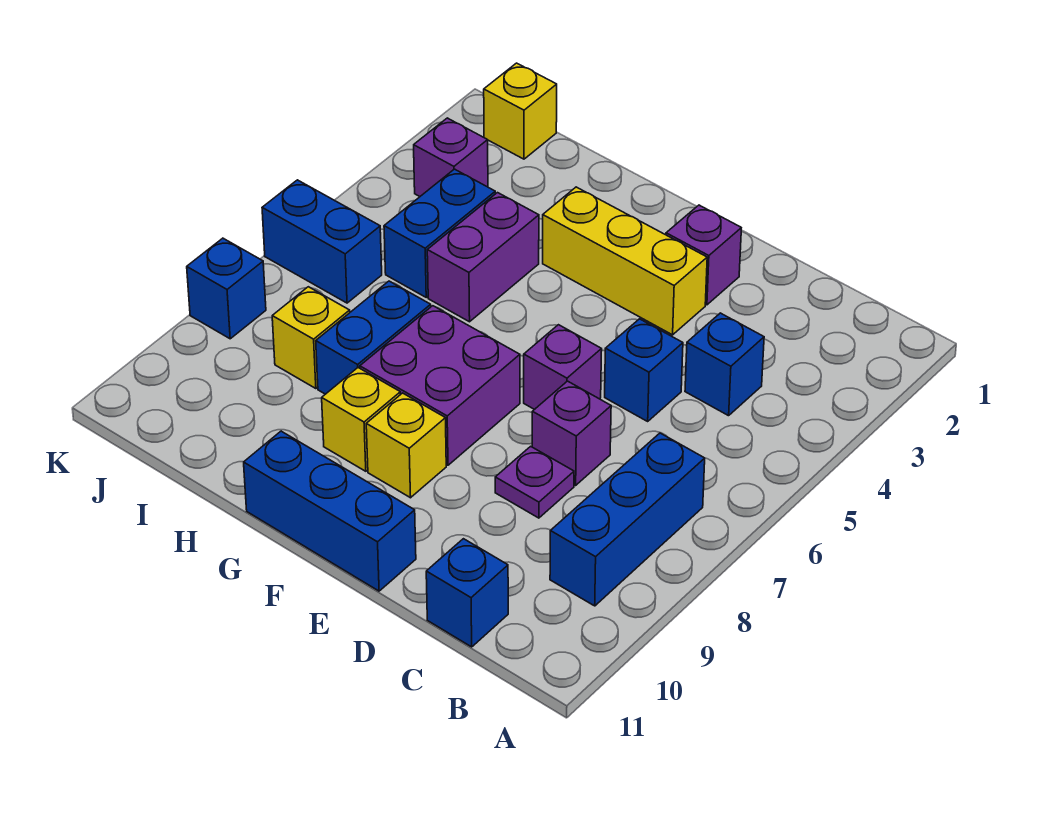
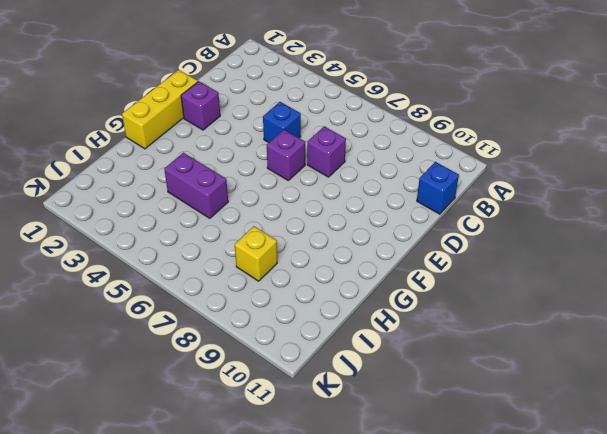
yellow 1x3 brick [122,70,198,149] -> yellow 1x3 brick moved to [543,187,707,335]
none -> blue 1x3 brick [550,433,705,606]
none -> blue 1x1 brick [685,313,764,416]
none -> purple 1x1 plate [495,446,574,518]

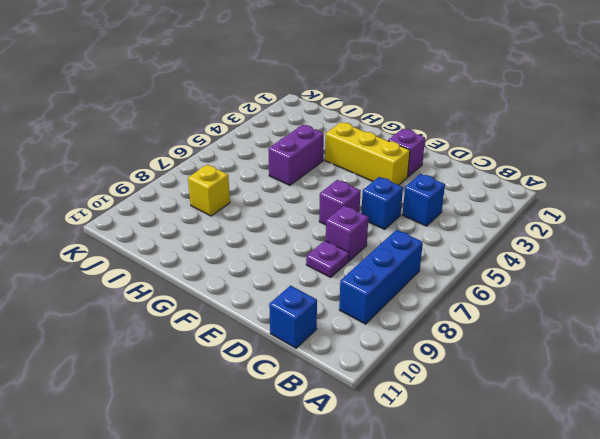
none -> blue 1x3 brick [244,431,416,591]
none -> purple 2x2 brick [360,306,520,465]
none -> yellow 1x1 brick [366,393,446,498]

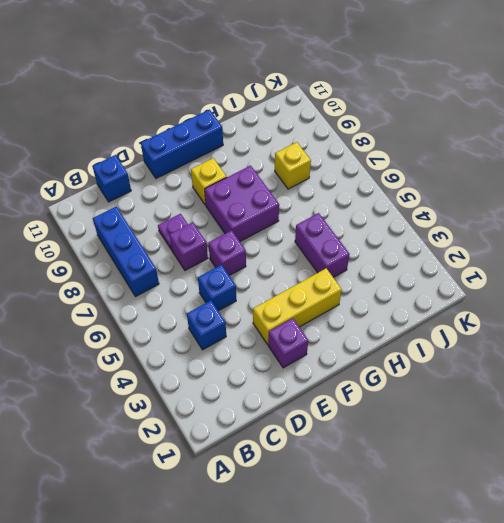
none -> yellow 1x1 brick [322,368,400,471]
none -> blue 1x2 brick [316,281,431,394]
none -> blue 1x2 brick [384,169,495,297]

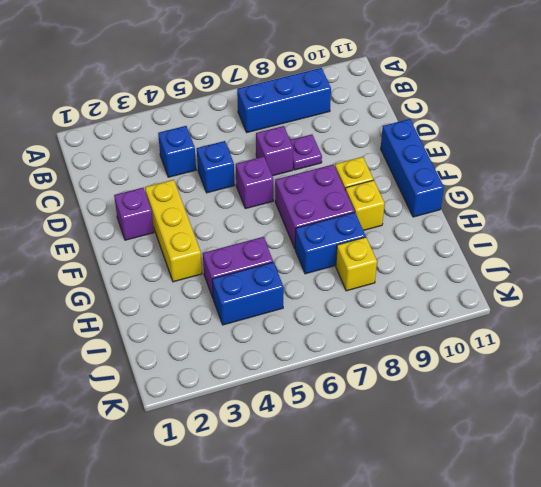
none -> blue 1x1 brick [426,539,508,647]
none -> yellow 1x1 brick [484,63,557,159]
none -> purple 1x1 brick [414,118,488,196]

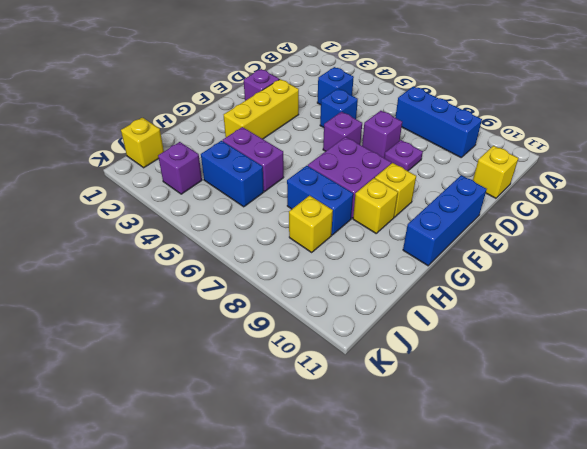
yellow 1x1 brick [473,146,518,198] -> blue 1x1 brick [426,539,508,647]
none -> blue 1x2 brick [262,180,382,303]
none -> blue 1x1 brick [187,238,266,339]

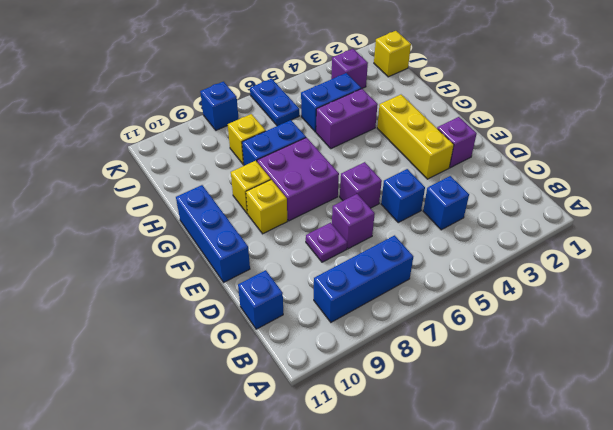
blue 1x2 plate [250,79,299,126] -> blue 1x2 brick [262,180,382,303]

